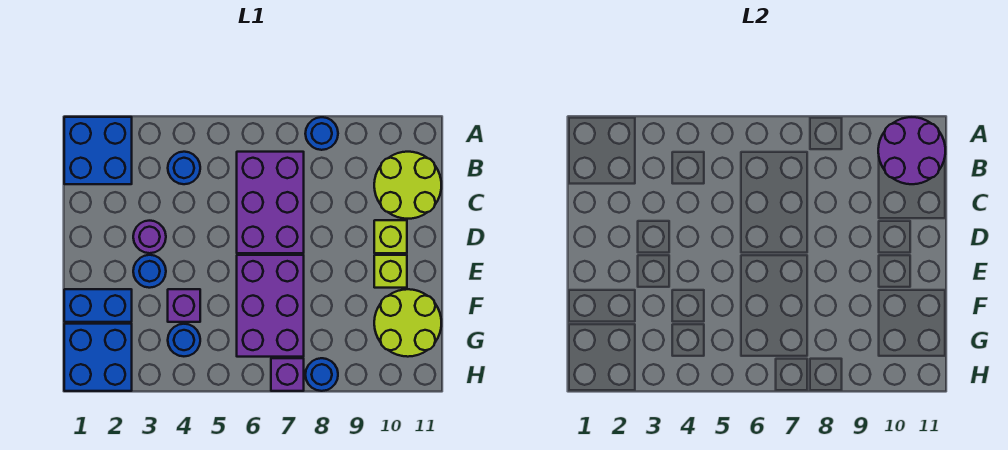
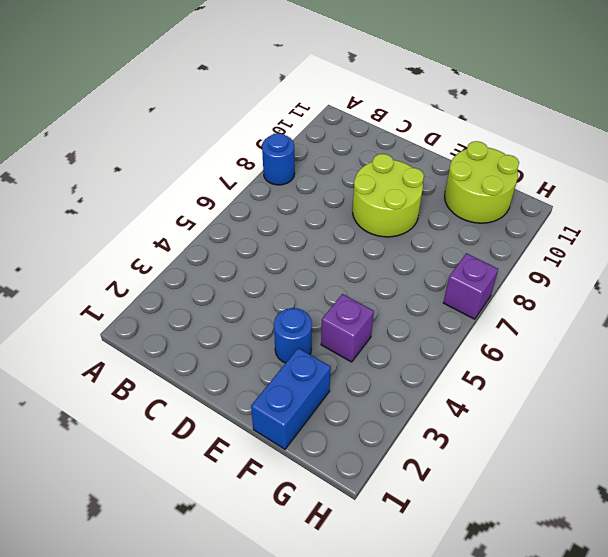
lime 2x2 round brick [353,154,424,237] -> lime 2x2 round brick moved to [374,152,441,219]
none -> blue 2x2 brick [64,117,132,184]
none -> blue 1x1 round brick [168,152,200,184]
none -> purple 2x3 brick [237,152,304,253]

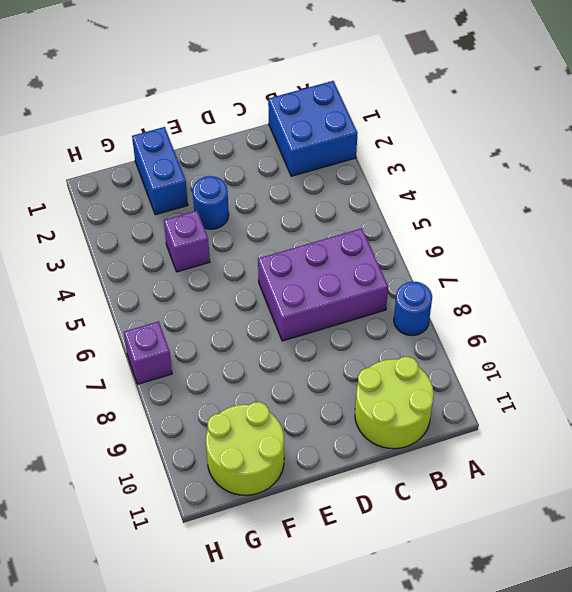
none -> blue 1x1 round brick [168,152,200,184]
none -> purple 1x1 round brick [133,221,166,253]
none -> lime 1x1 brick [374,220,407,253]

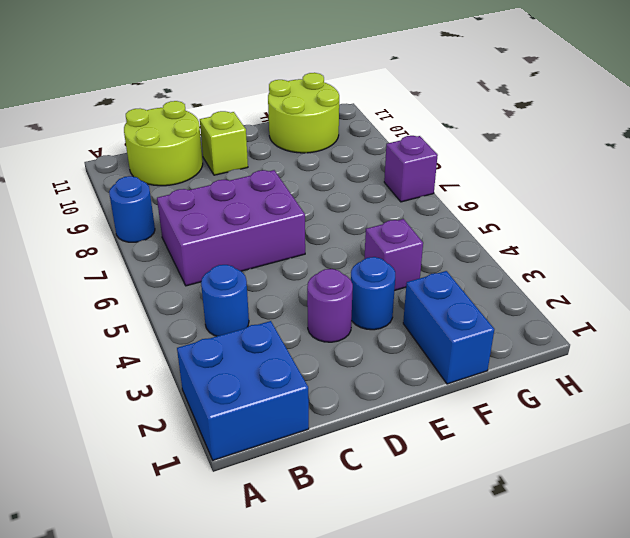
none -> purple 2x3 brick [237,255,304,357]
none -> lime 1x1 brick [374,255,407,288]
none -> blue 2x2 brick [64,324,132,391]

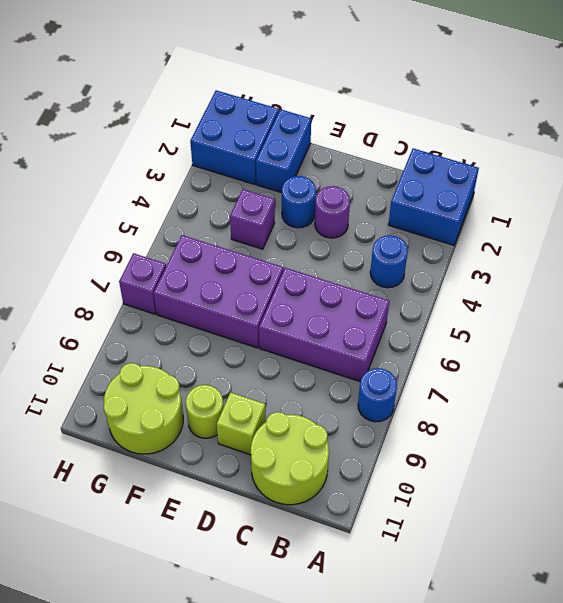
lime 1x1 round brick [186,385,223,438] -> lime 1x1 brick [374,255,407,288]
none -> blue 1x1 round brick [168,324,200,356]
none -> blue 1x1 round brick [305,358,338,391]
none -> purple 2x2 round brick [878,117,945,184]

